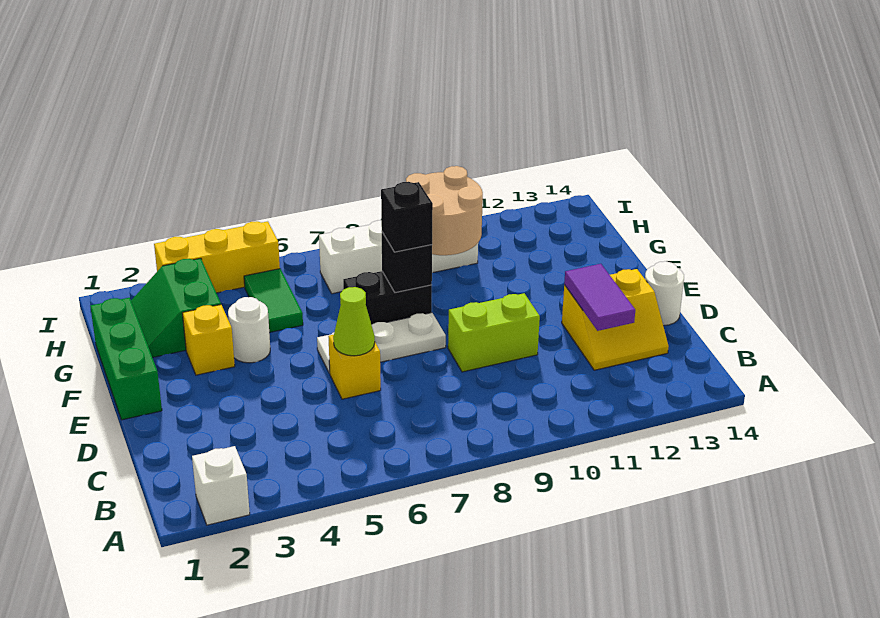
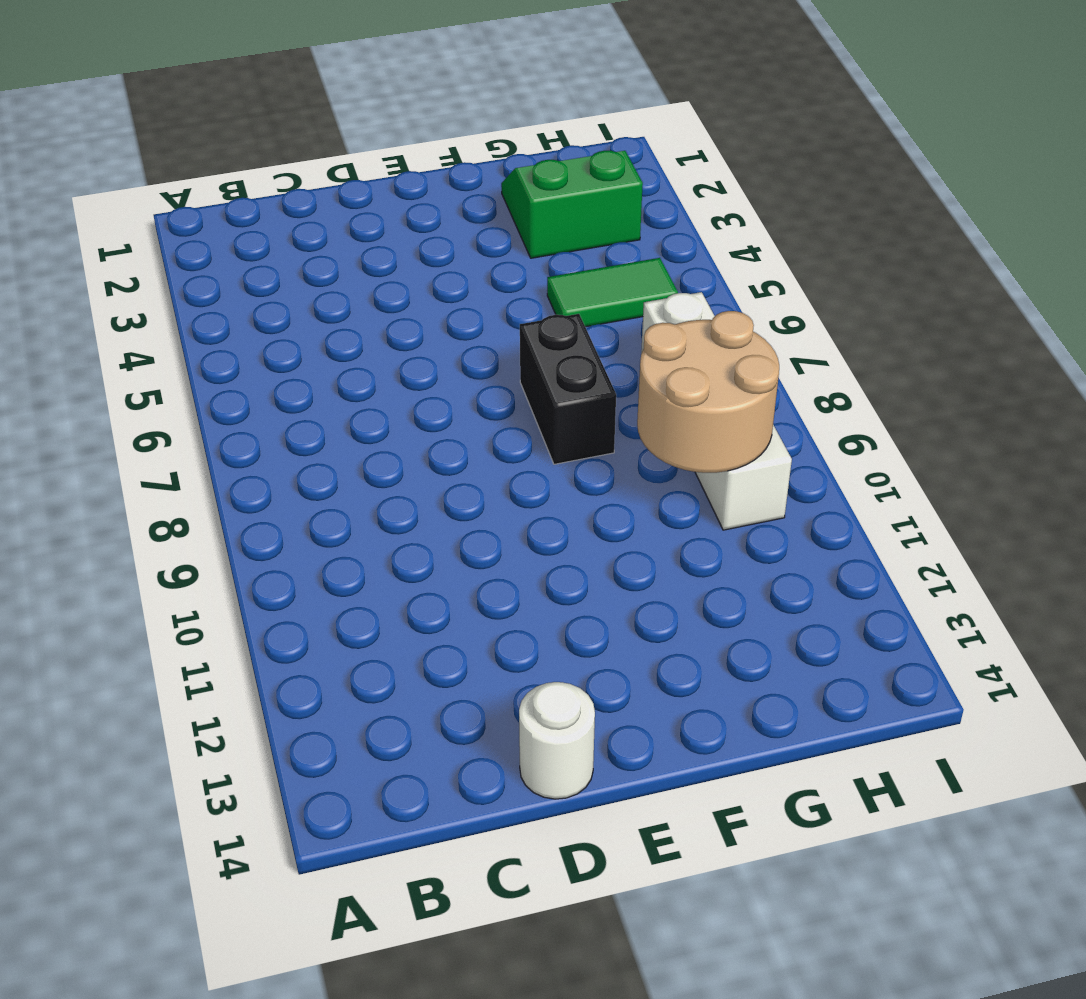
none -> white 1x1 brick [192,446,250,525]
none -> yellow 2x2 slope [562,269,669,370]
none -> yellow 1x1 brick [328,335,381,399]

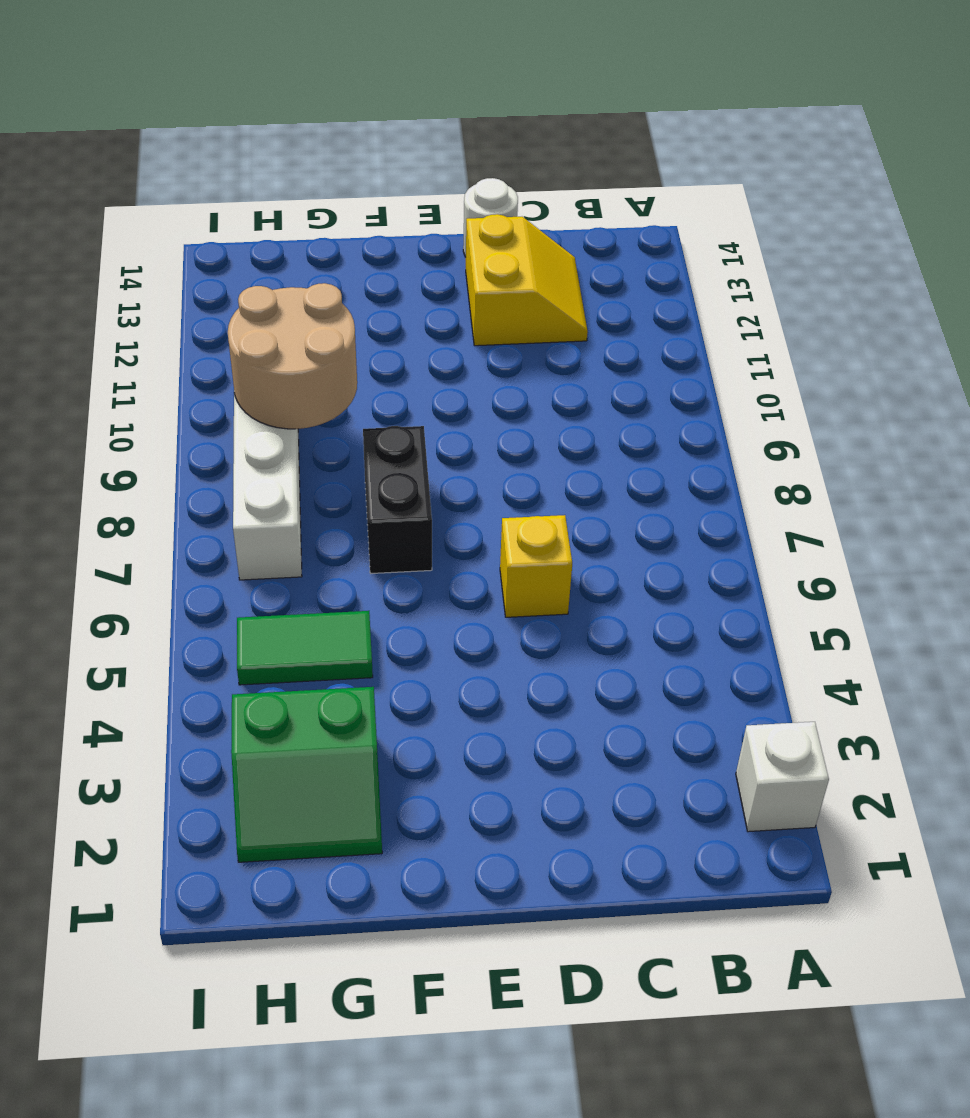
none -> lime 1x2 brick [448,293,540,372]
none -> green 1x3 brick [90,298,162,420]
none -> white 1x3 plate [317,313,446,373]

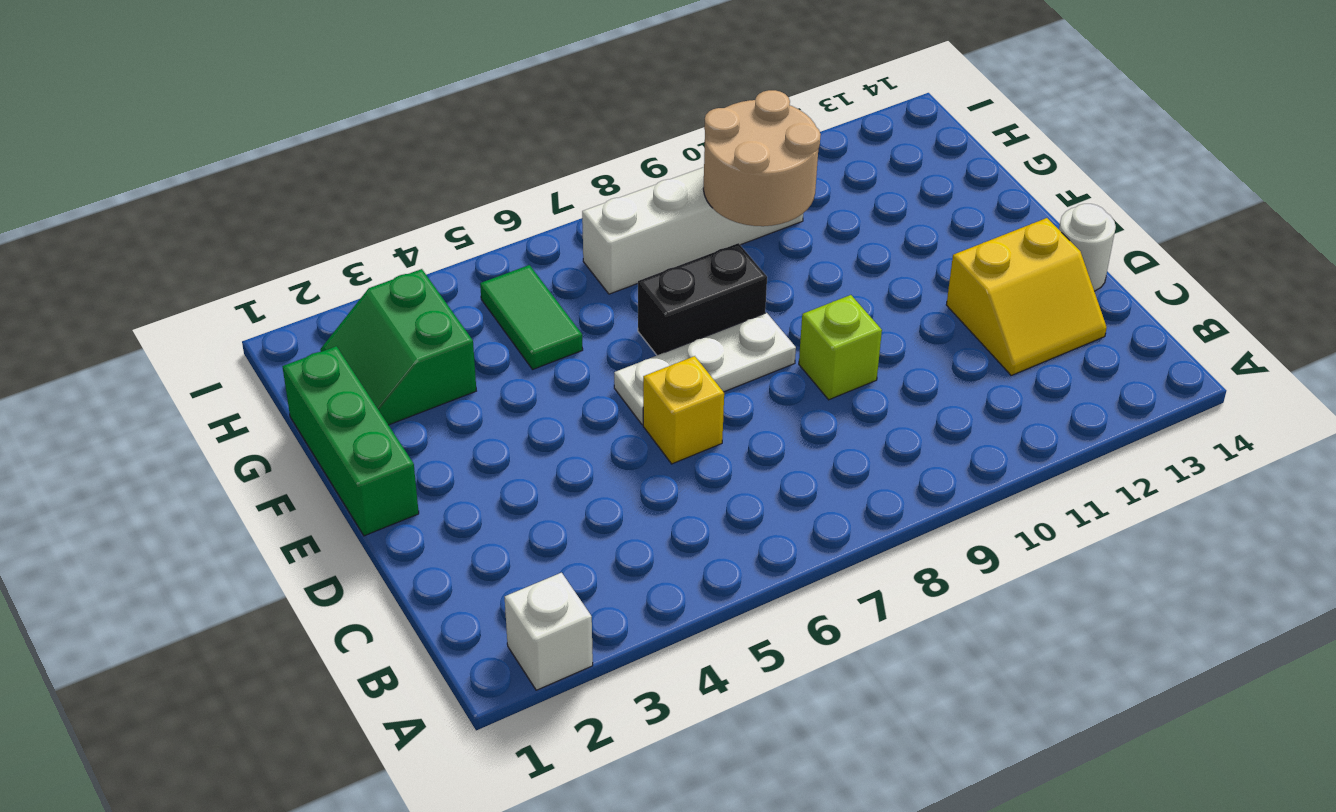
lime 1x1 brick [799,295,882,400] -> lime 1x2 brick [448,293,540,372]
none -> yellow 1x1 brick [183,305,235,375]
none -> white 1x1 round brick [228,297,270,363]
none -> yellow 1x3 brick [154,221,280,293]

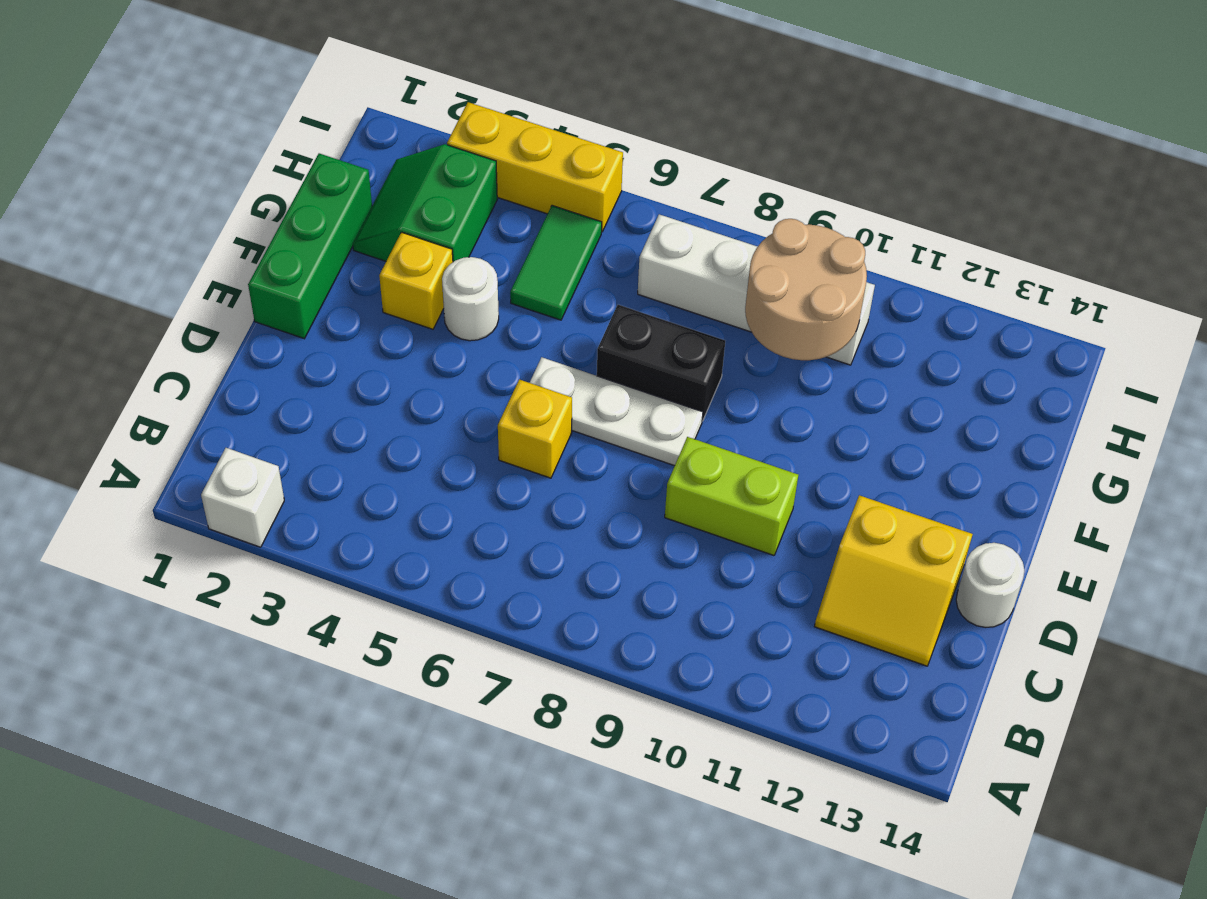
none -> purple 1x2 tile [564,264,635,331]
none -> lime 1x1 cone [333,287,375,356]
none -> black 1x1 brick [382,232,432,293]

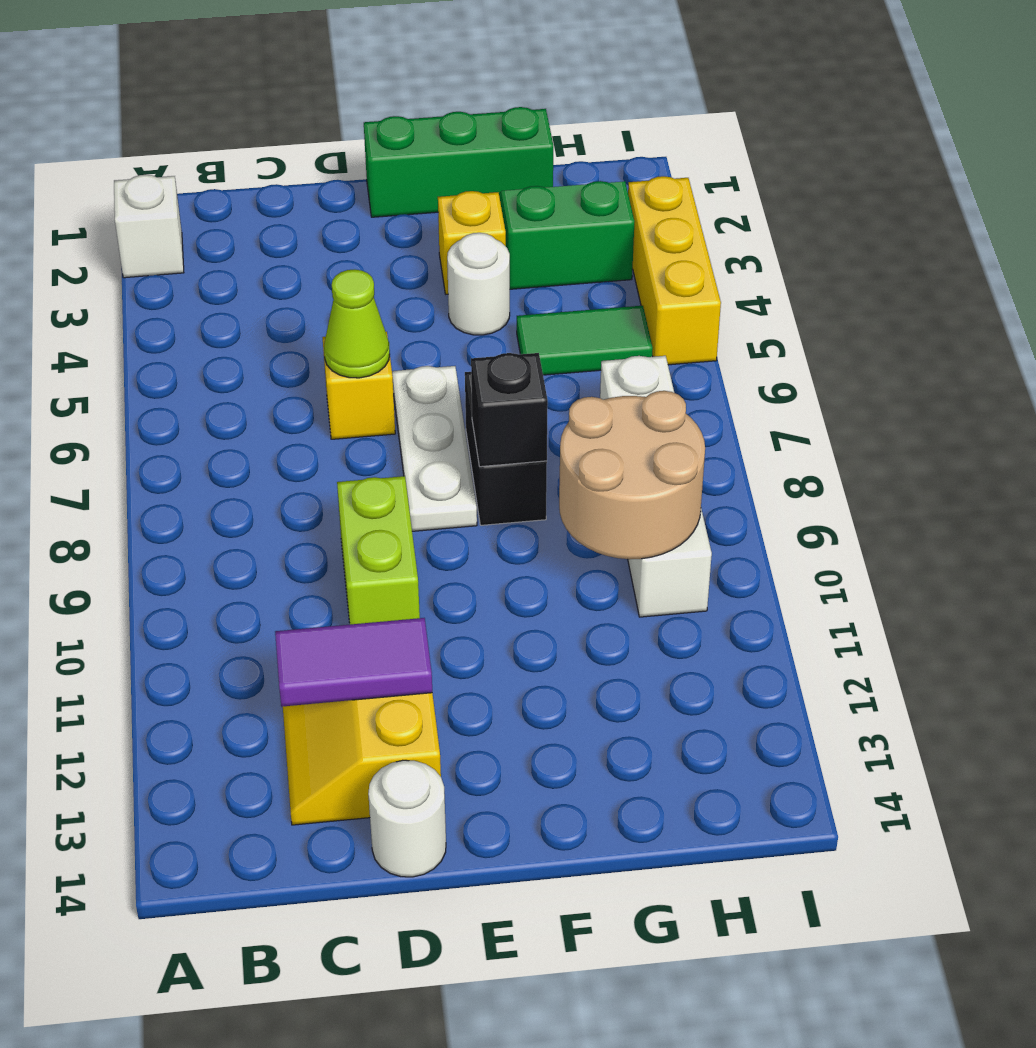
none -> black 1x1 brick [381,182,433,252]

